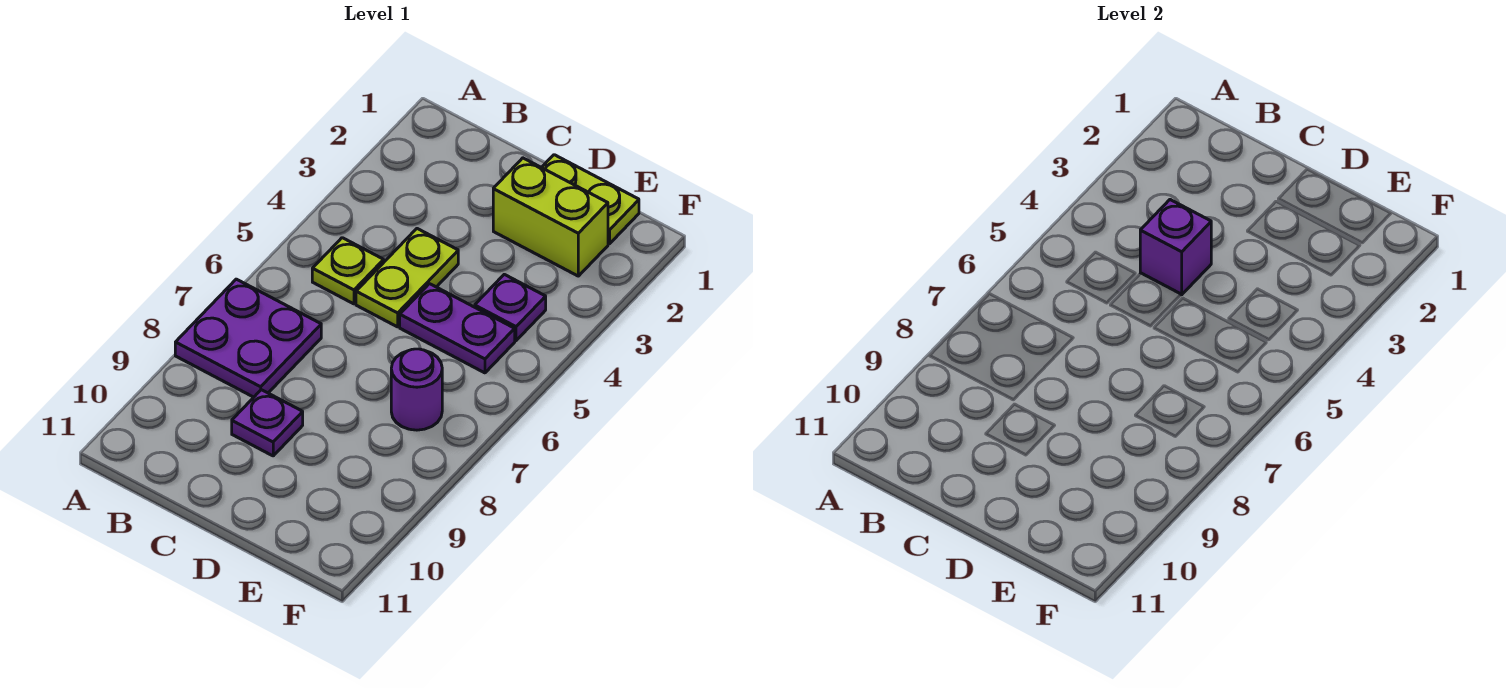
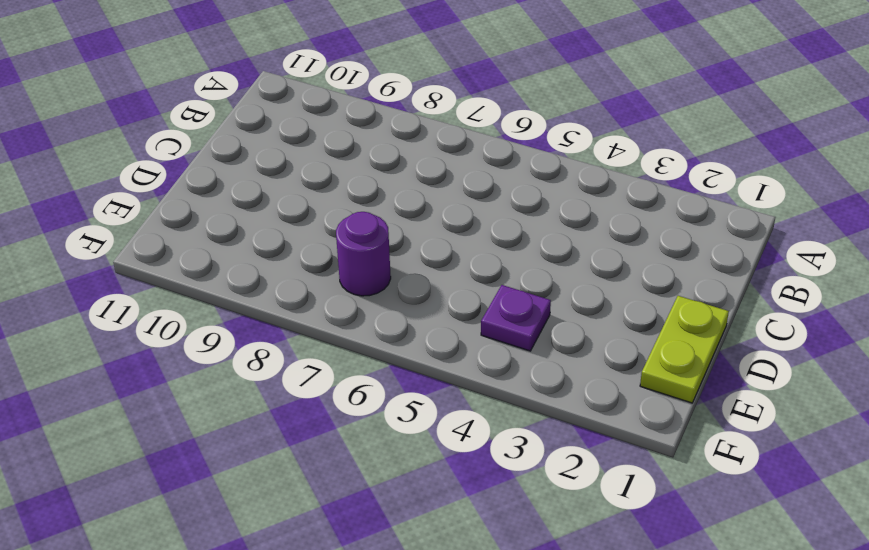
none -> purple 2x2 plate [175,279,321,397]
none -> lime 1x1 plate [312,238,384,304]

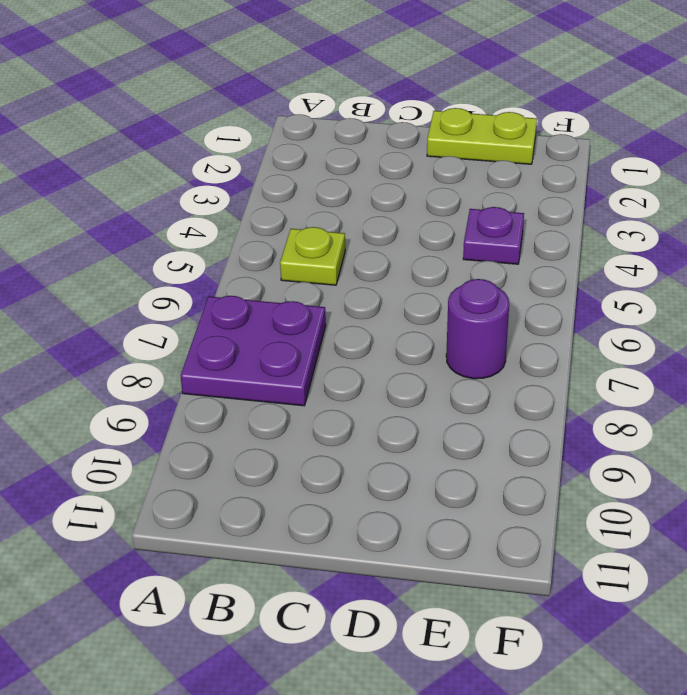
none -> lime 1x2 plate [356,229,458,327]
none -> purple 1x1 plate [232,390,303,456]

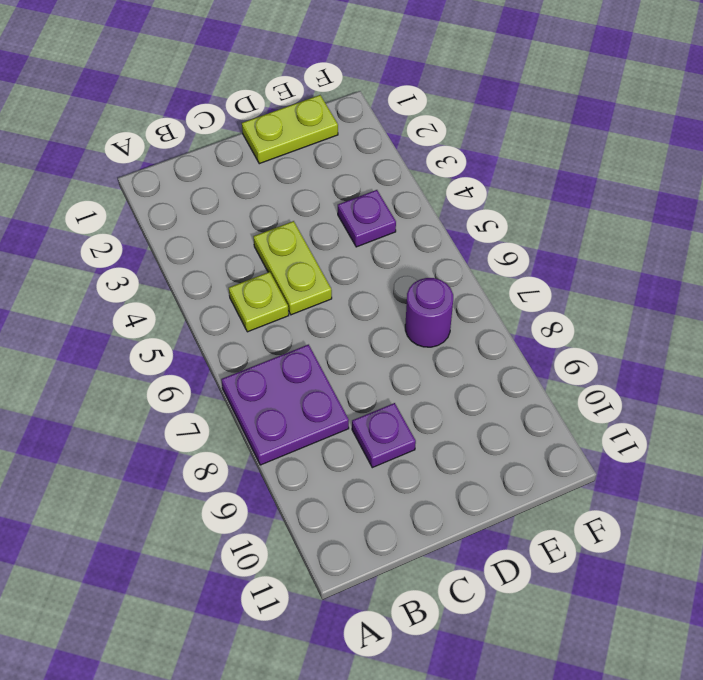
none -> lime 1x2 brick [493,158,608,276]
none -> purple 1x2 plate [400,284,515,373]

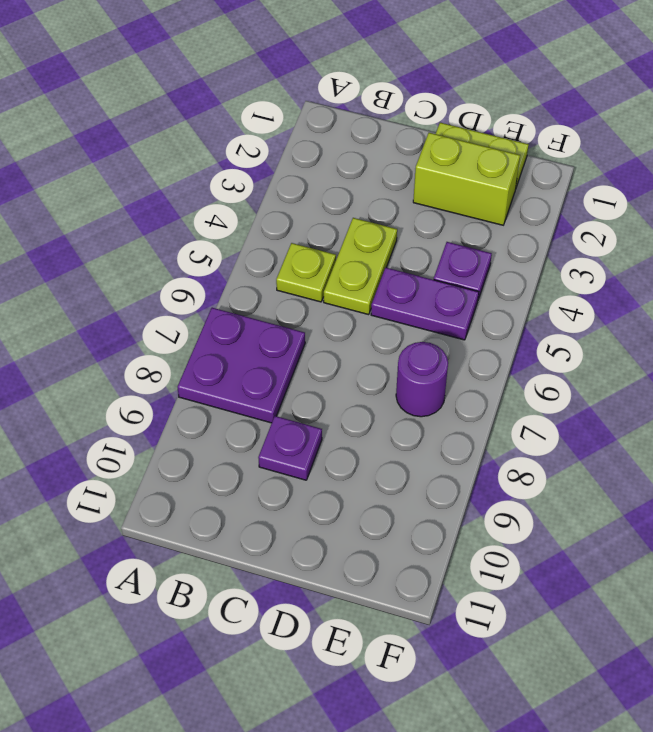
none -> purple 1x1 brick [1140,200,1211,295]

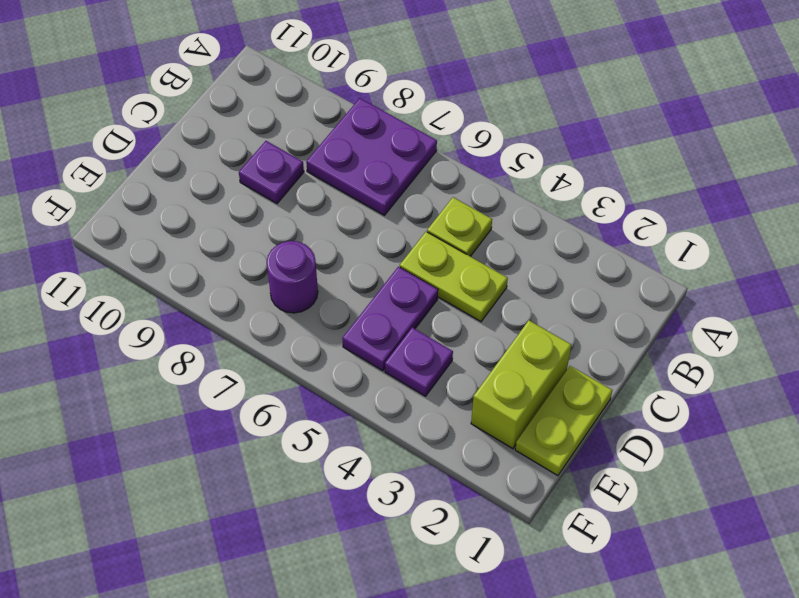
none -> purple 1x1 brick [1140,200,1211,295]

